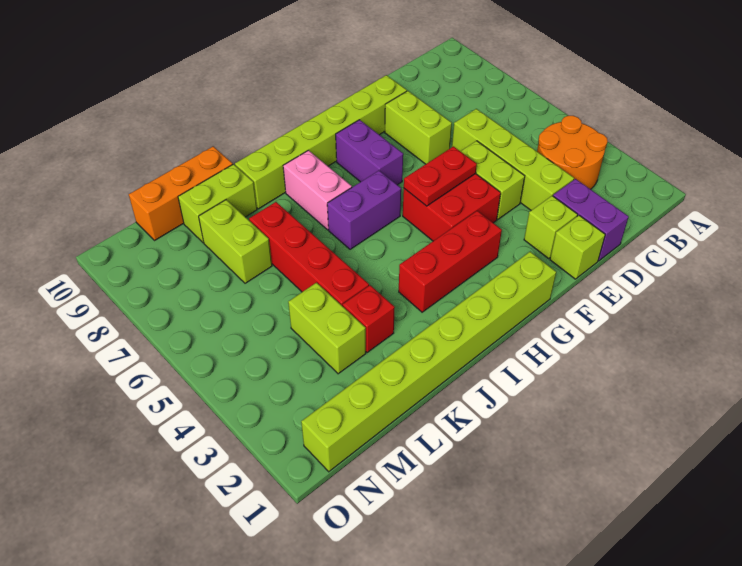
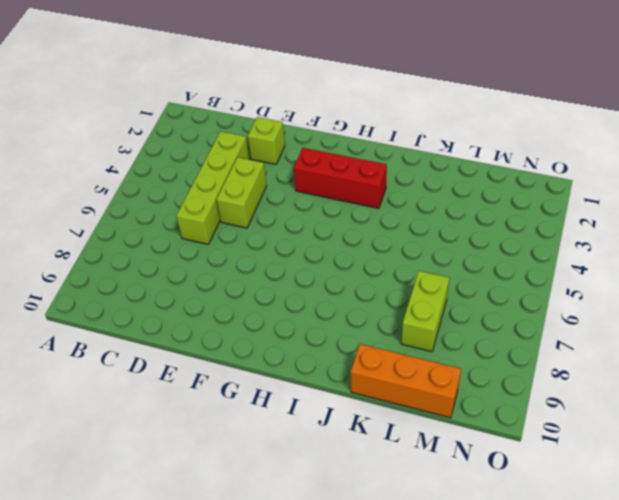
none -> orange 2x2 round brick [537,116,608,189]
none -> purple 1x2 brick [553,179,629,261]
none -> lime 1x1 brick [550,215,605,279]

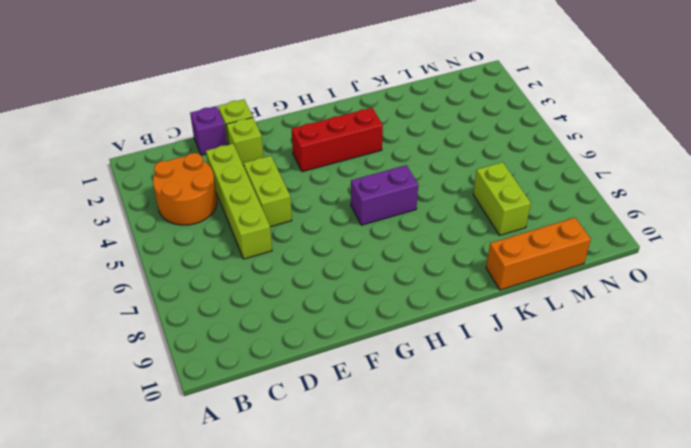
purple 1x1 brick [190,106,227,155] -> purple 1x2 brick [553,179,629,261]
none -> lime 1x2 brick [385,91,452,164]
none -> lime 1x6 brick [235,75,407,209]
none -> red 2x2 brick [403,173,501,241]

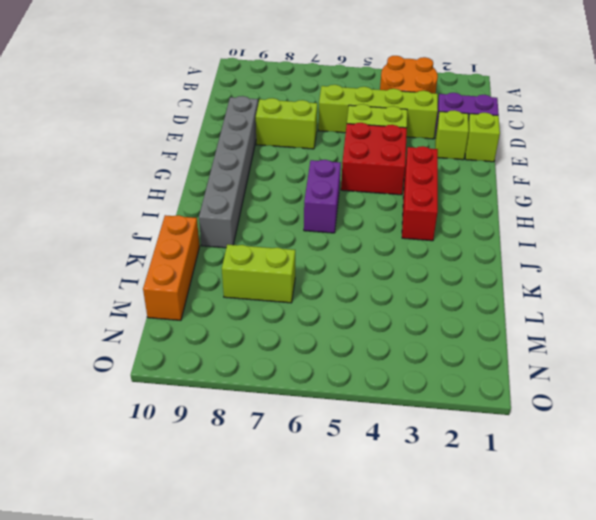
grey 1x6 brick [199,96,258,248] -> lime 1x6 brick [235,75,407,209]
none -> lime 1x8 brick [301,252,556,472]
none -> purple 1x2 brick [336,120,403,185]
none -> pink 1x2 brick [283,150,352,230]

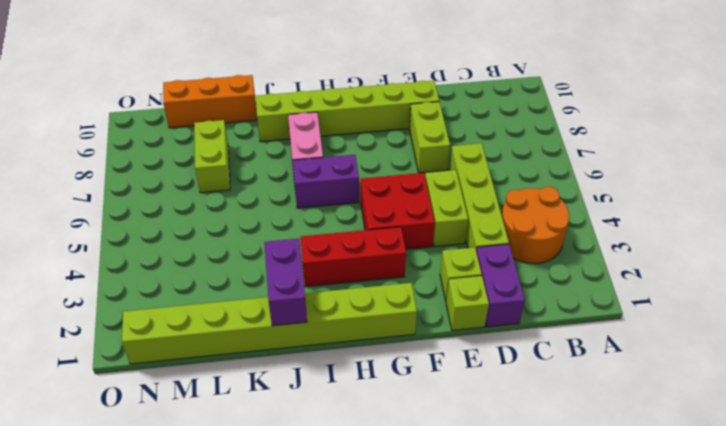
purple 1x2 brick [264,239,307,326] -> purple 1x2 brick moved to [336,120,403,185]
none -> red 1x1 brick [343,285,395,353]
none -> red 1x4 brick [249,202,369,306]
none -> lime 1x2 brick [178,164,257,243]

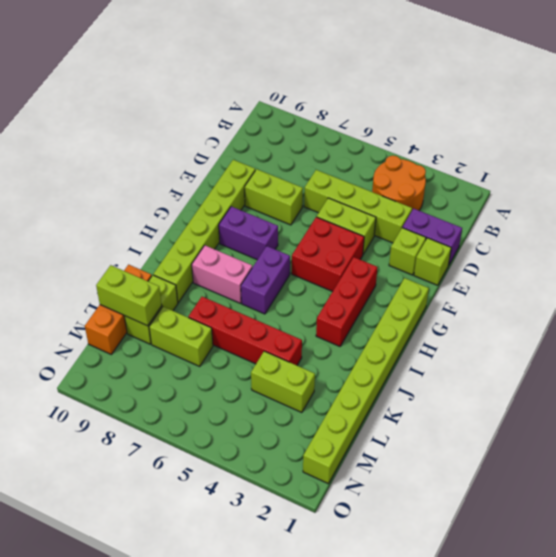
lime 1x2 brick [96,265,162,326] -> none
none -> red 1x1 brick [343,285,395,353]
none -> red 1x2 plate [404,146,477,206]

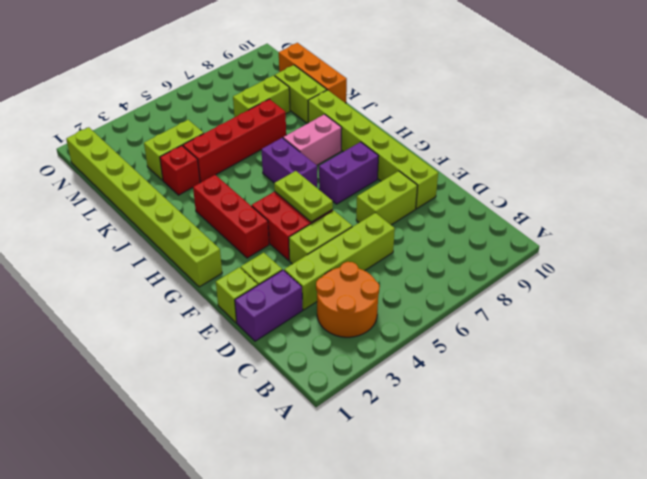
lime 1x2 plate [274,171,333,222] -> red 1x2 plate [404,146,477,206]

